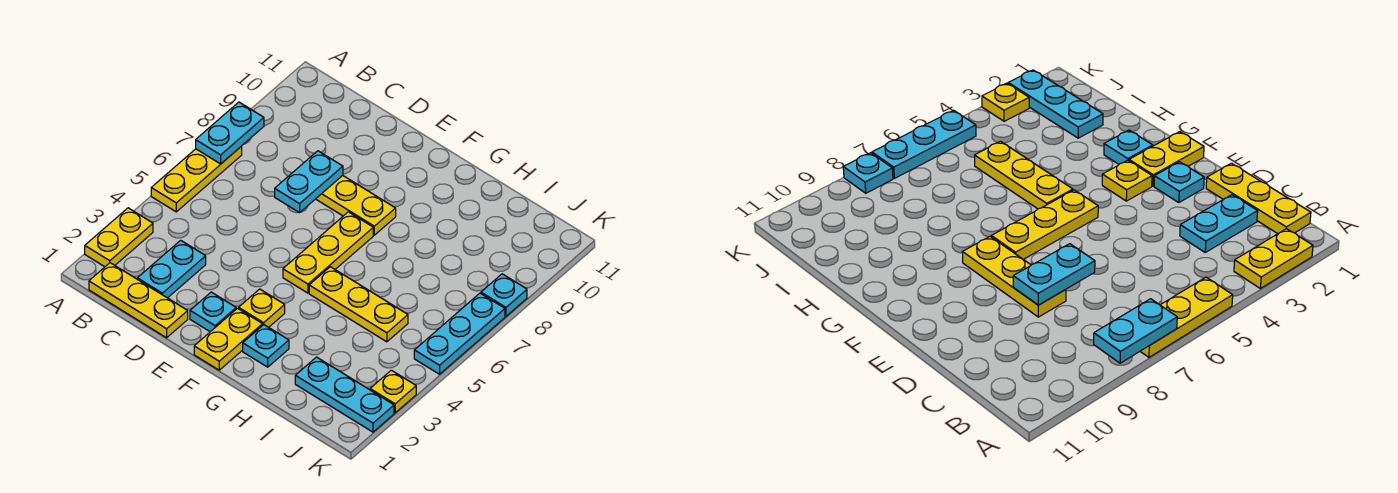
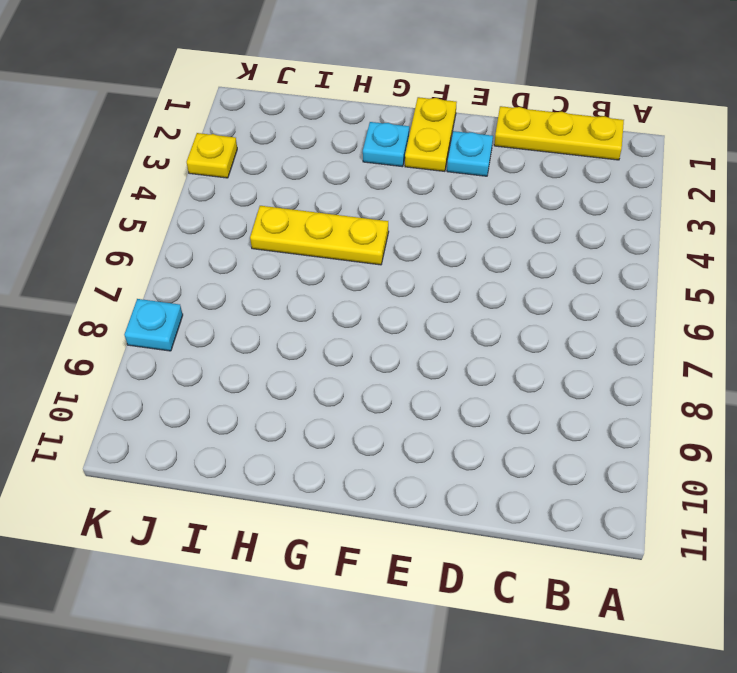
none -> yellow 1x2 plate [85,208,153,267]
none -> yellow 1x3 plate [151,146,242,212]
none -> cyan 1x2 plate [137,240,206,298]

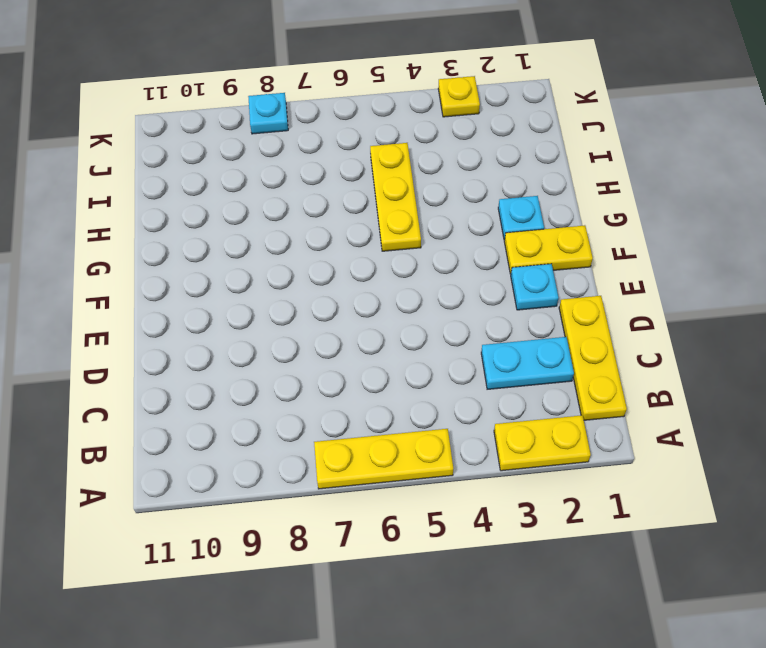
none -> yellow 1x3 plate [316,176,396,235]
none -> yellow 1x1 plate [239,289,285,327]
none -> yellow 1x3 plate [283,212,373,293]

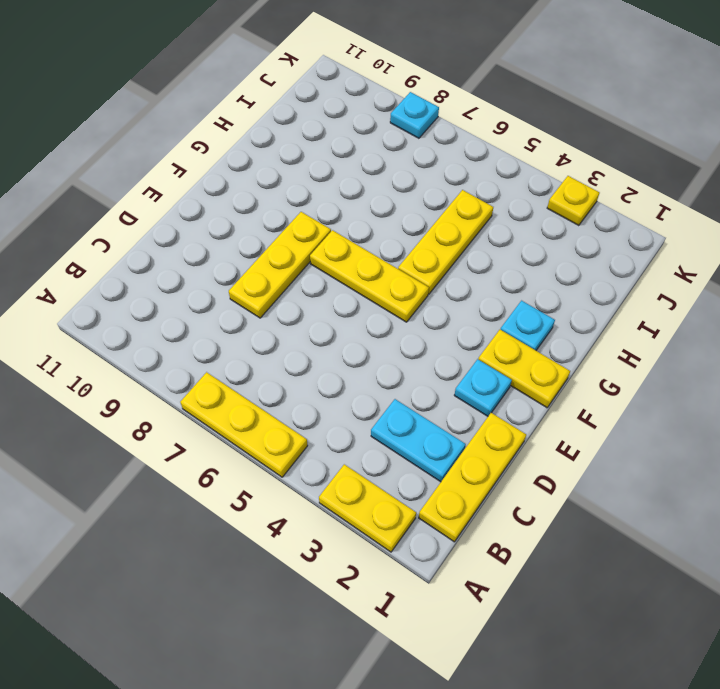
none -> yellow 1x1 plate [239,289,285,327]
none -> cyan 1x3 plate [295,357,394,432]
none -> cyan 1x3 plate [414,293,505,374]

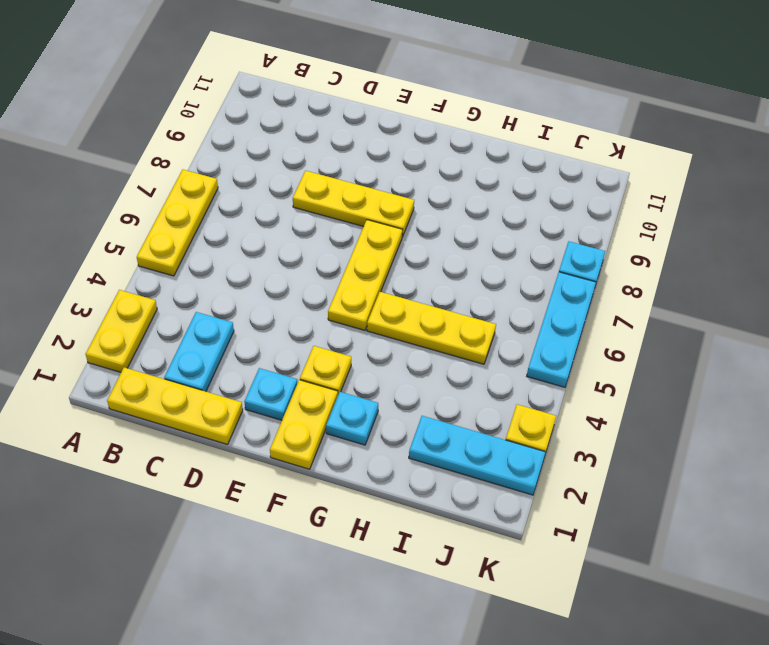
none -> cyan 1x2 plate [196,102,264,164]
none -> cyan 1x2 plate [275,151,343,213]

